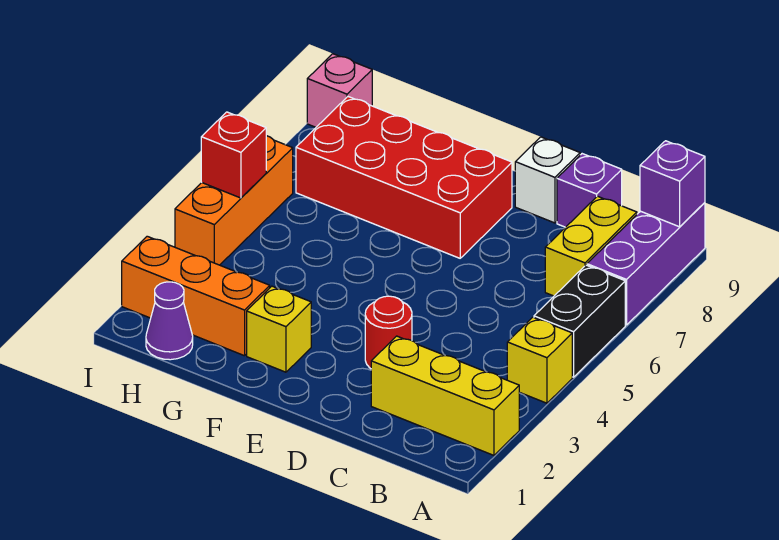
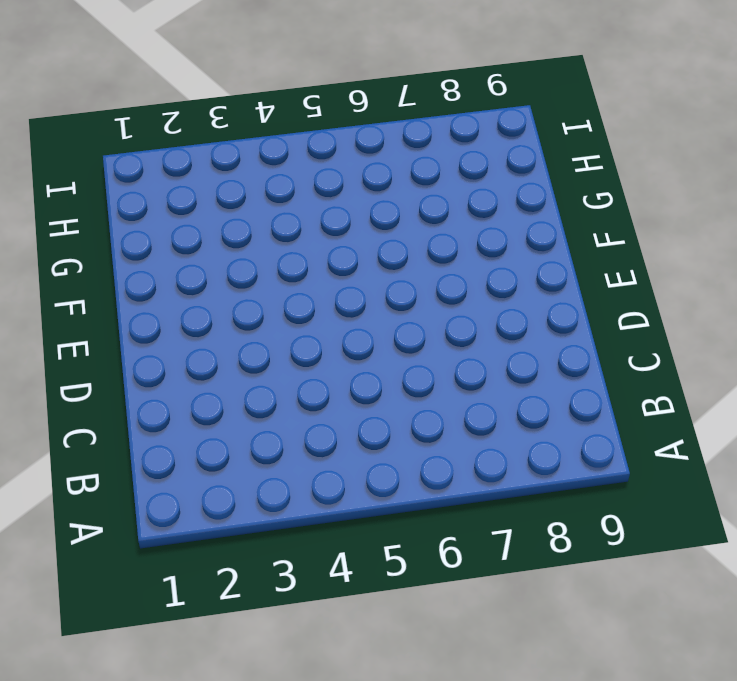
none -> yellow 1x3 brick [371,336,519,455]
none -> yellow 1x1 brick [507,317,572,403]
none -> black 1x2 brick [534,265,625,377]

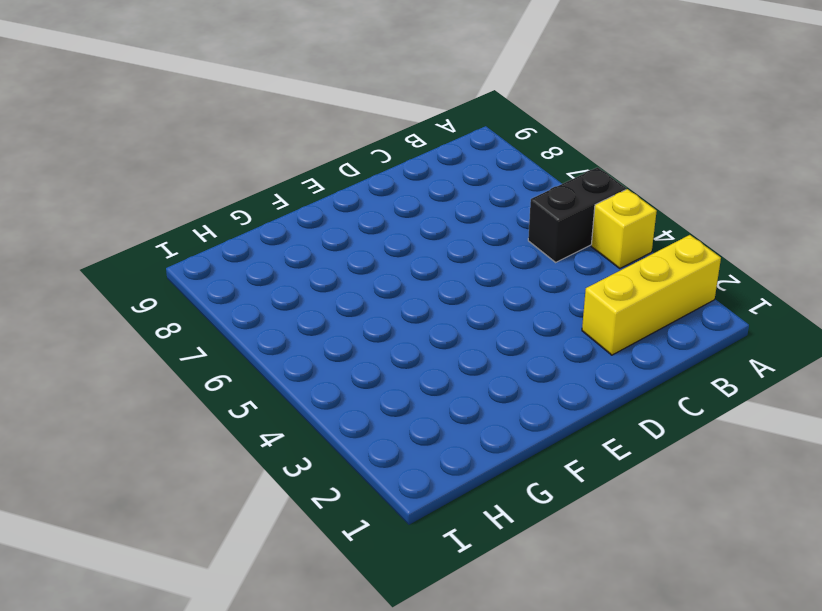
black 1x2 brick [528,167,626,262] -> black 1x2 brick turned to [534,265,625,377]
none -> purple 1x3 brick [587,203,705,325]
none -> yellow 1x2 brick [545,196,637,296]
none -> purple 1x1 brick [557,154,622,227]

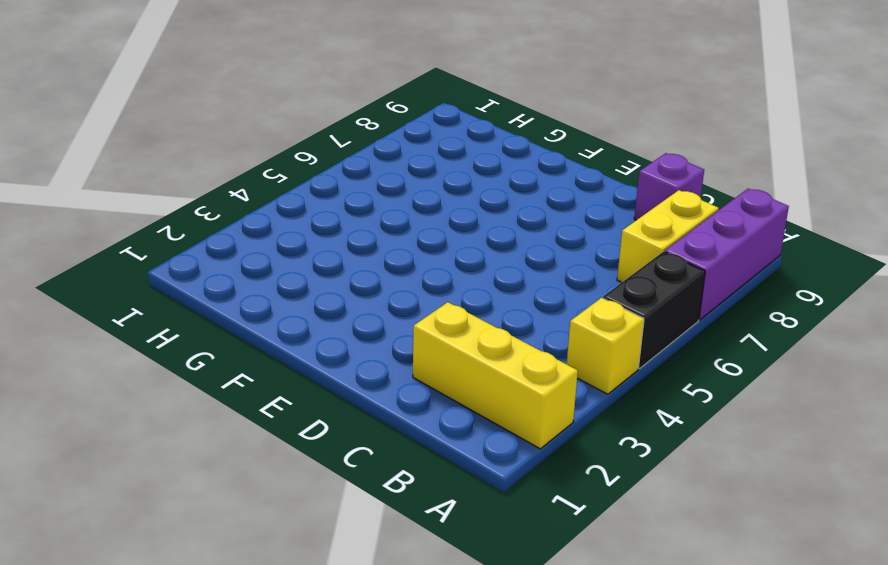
none -> red 1x1 round brick [365,296,412,369]
none -> white 1x1 brick [515,137,580,223]
none -> red 2x4 brick [296,97,512,258]

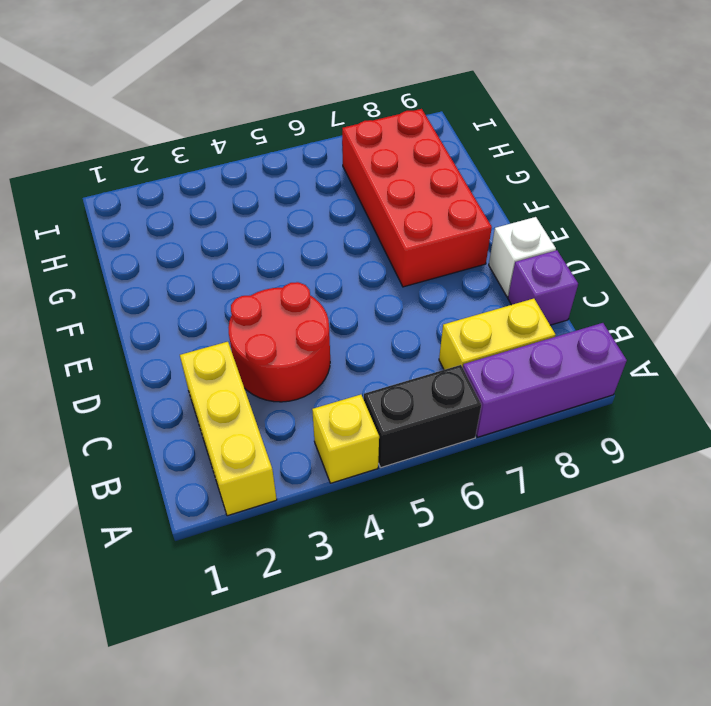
red 2x2 round brick [228,282,330,402] -> red 1x1 round brick [365,296,412,369]
none -> yellow 1x1 brick [247,286,311,372]
none -> orange 1x3 brick [122,236,270,356]
none -> purple 1x1 cone [146,282,193,360]

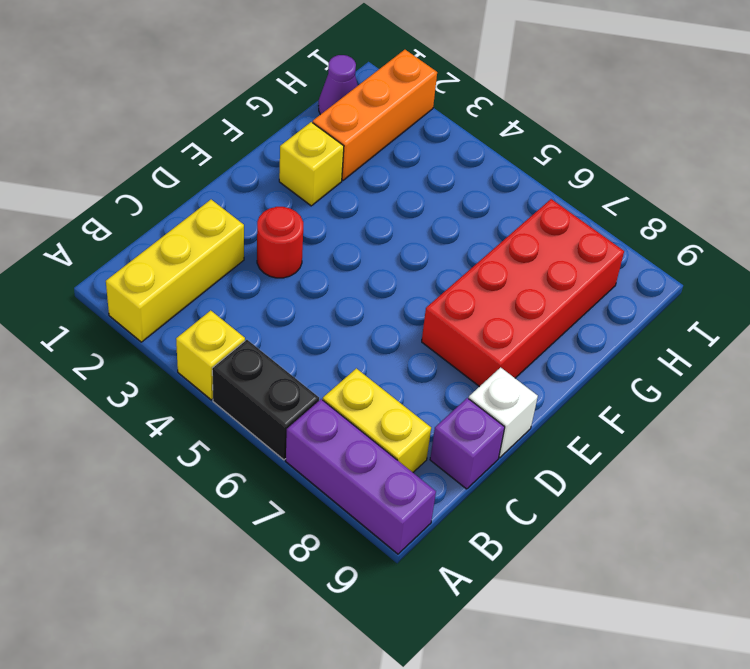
none -> orange 1x3 brick [175,136,293,265]
none -> pink 1x1 brick [307,54,372,127]
none -> purple 1x1 brick [640,141,705,227]

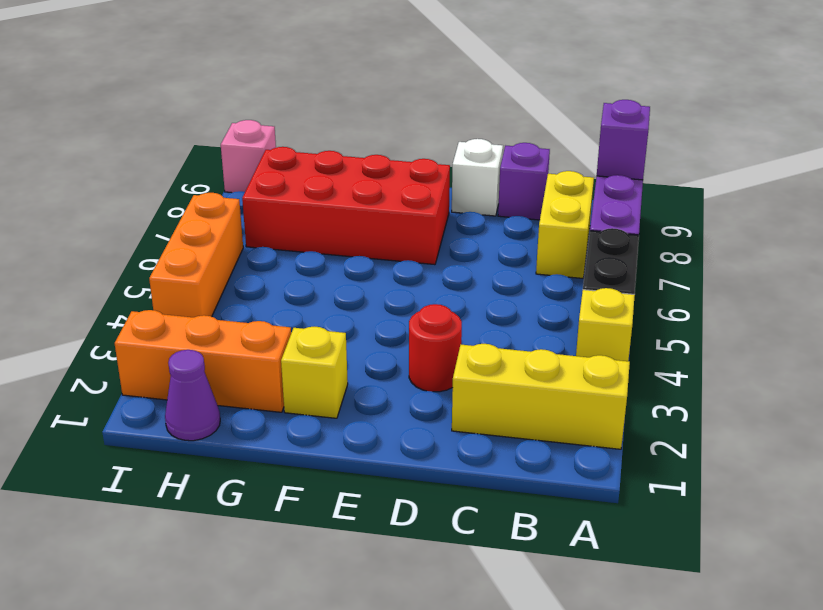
none -> red 1x1 brick [201,112,266,198]

